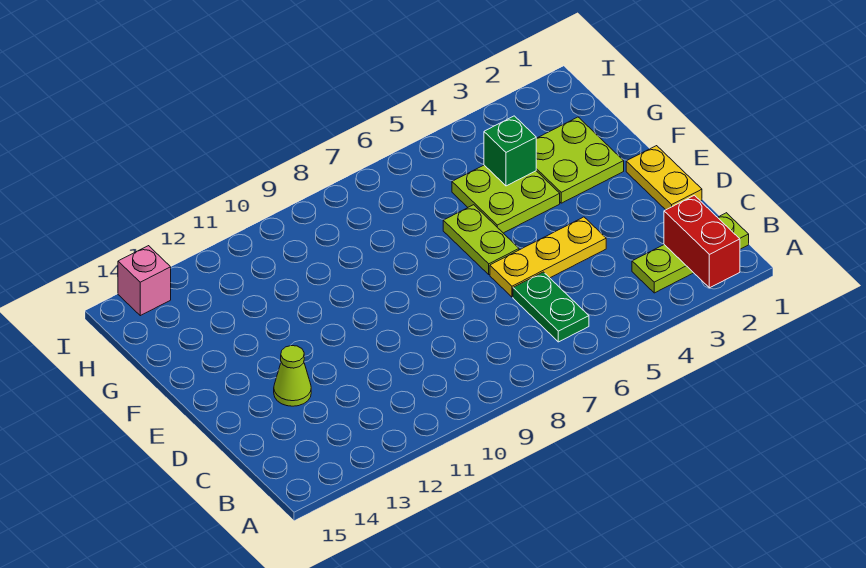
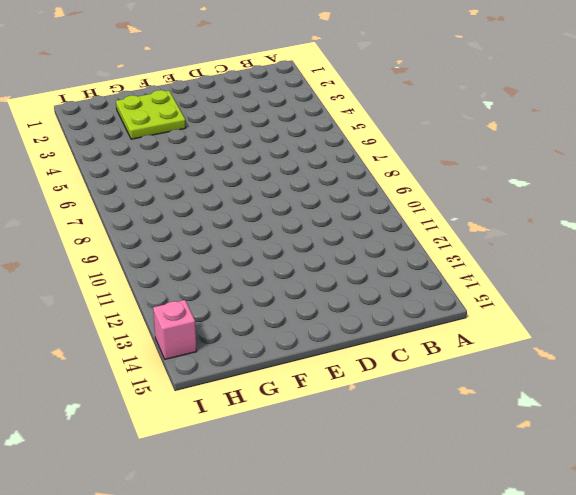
none -> lime 1x3 plate [632,213,749,293]
none -> green 1x2 plate [513,272,589,342]

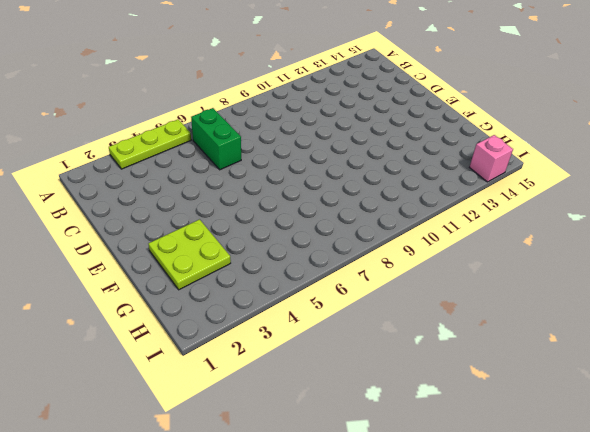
lime 1x3 plate [109,120,191,169] -> lime 1x3 plate moved to [632,213,749,293]
green 1x2 brick [191,108,241,170] -> green 1x2 plate [513,272,589,342]
none -> yellow 1x2 plate [626,146,702,210]
none -> yellow 1x3 plate [490,217,606,297]

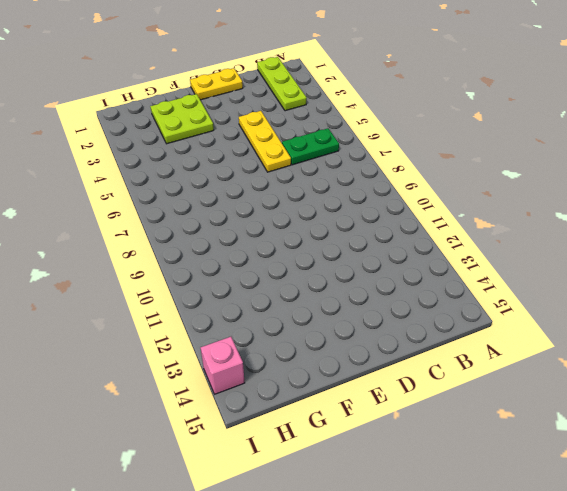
none -> lime 1x1 cone [274,346,311,406]
none -> lime 1x2 plate [443,205,519,274]

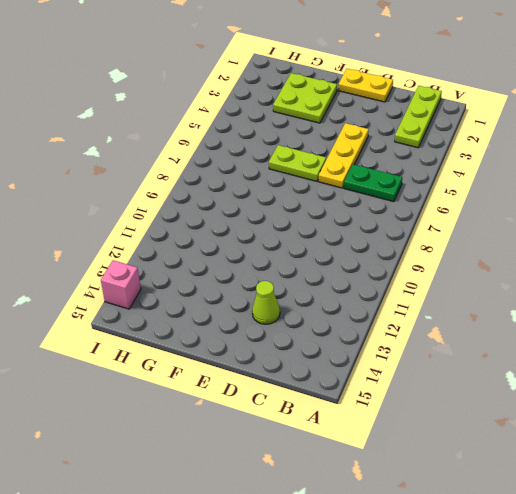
none -> lime 2x2 plate [452,165,560,233]
none -> red 1x2 brick [664,195,740,288]

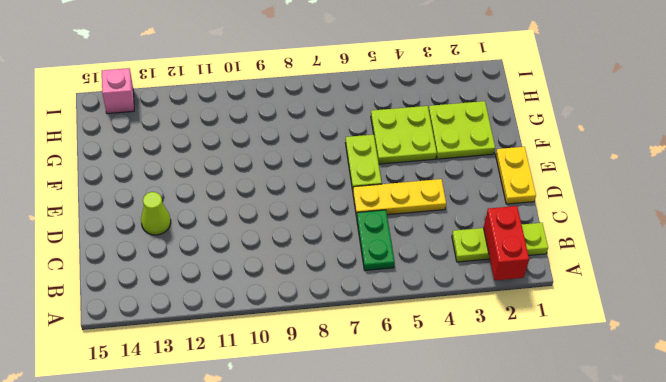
none -> green 1x1 brick [484,116,536,186]

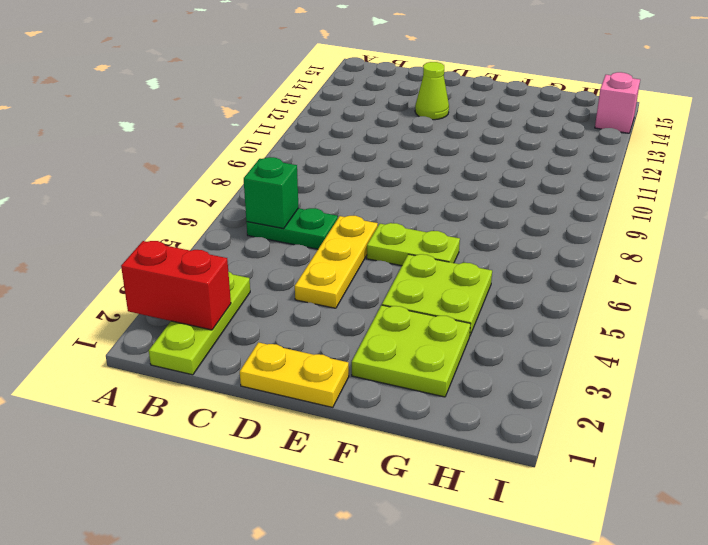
green 1x1 brick [244,157,298,229] -> green 1x1 brick moved to [484,116,536,186]

